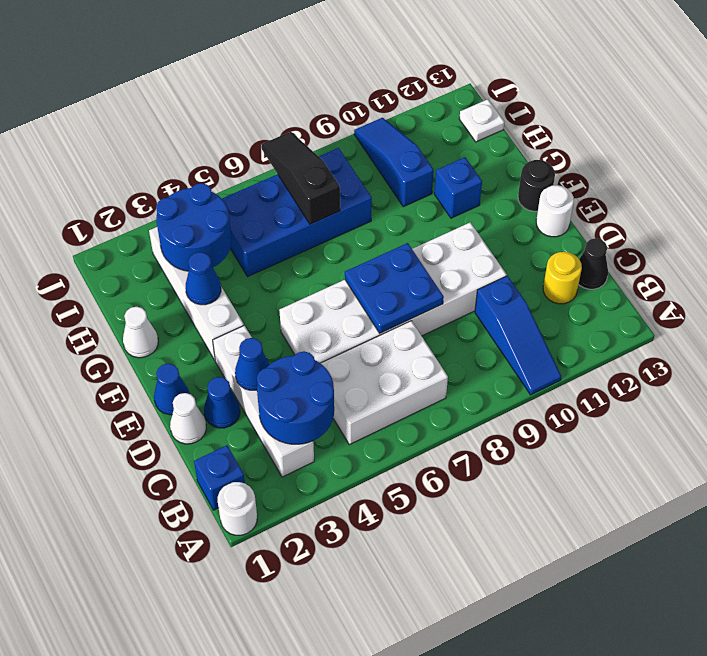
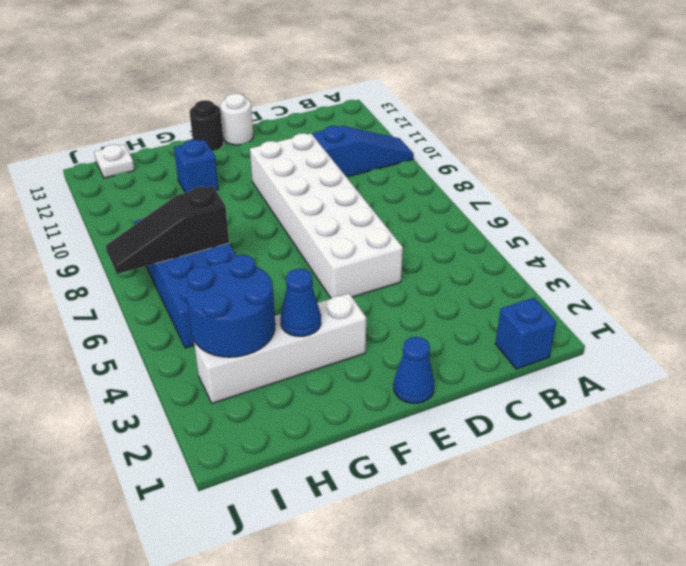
none -> white 1x1 round brick [218,482,257,535]
none -> white 1x4 brick [213,325,314,477]
none -> white 2x3 brick [321,321,448,445]

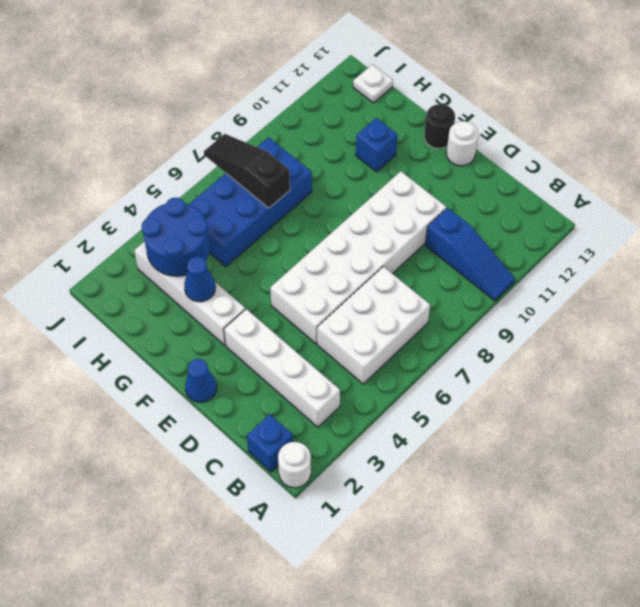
none -> yellow 1x1 round brick [543,252,582,304]
none -> black 1x1 cone [579,238,608,289]
none -> white 1x1 cone [170,393,206,444]

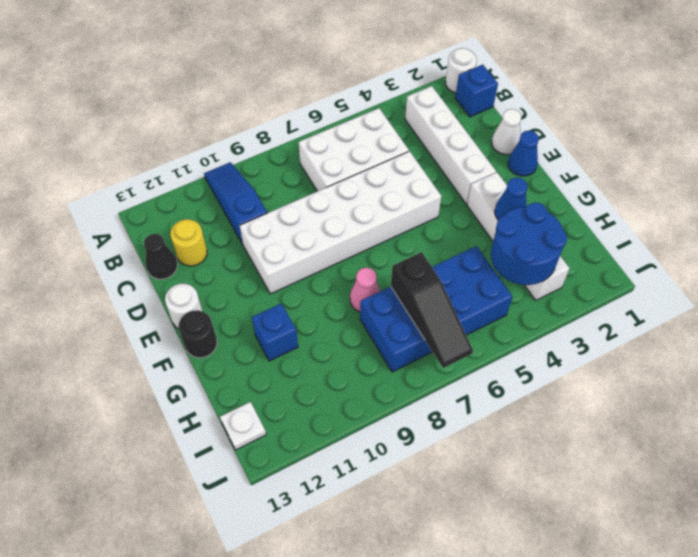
pink 1x1 cone [350,268,380,312] -> none
none -> blue 1x1 cone [204,377,240,428]
none -> white 1x1 cone [123,307,158,358]
none -> blue 1x3 slope [354,118,434,207]

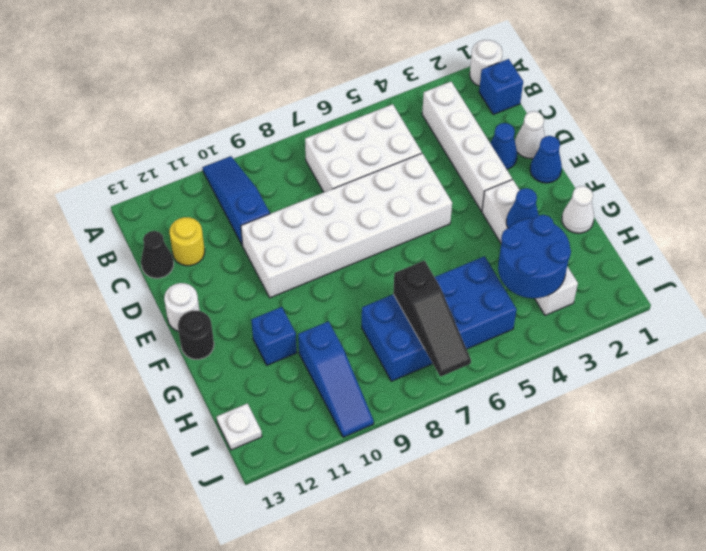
none -> blue 2x2 round brick [257,352,334,444]
none -> blue 1x1 cone [235,338,270,390]
none -> blue 2x2 plate [345,243,444,333]

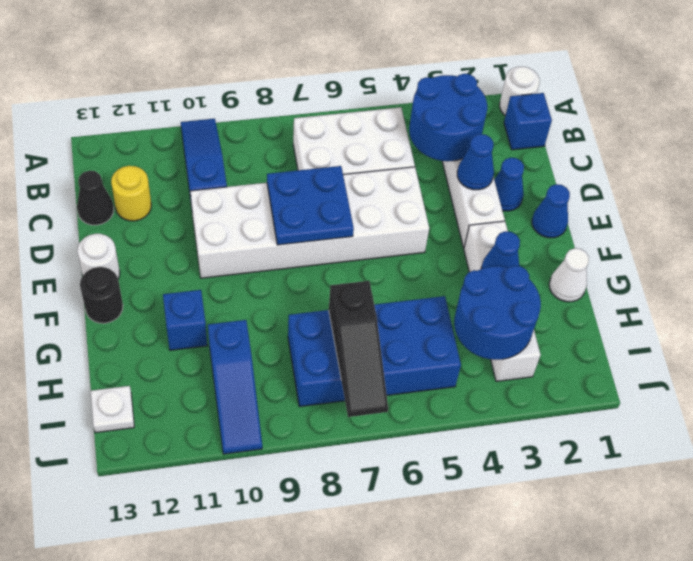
none -> white 1x1 cone [170,393,206,444]

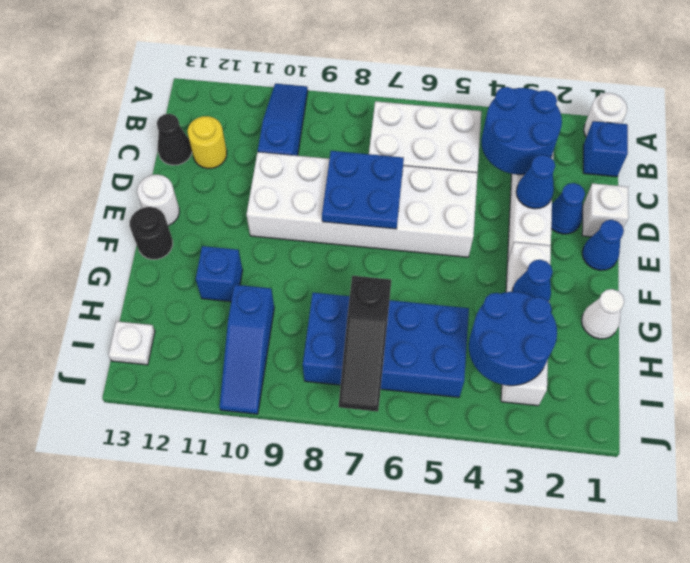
white 1x1 brick [582,183,629,237] -> white 1x1 cone [170,393,206,444]

